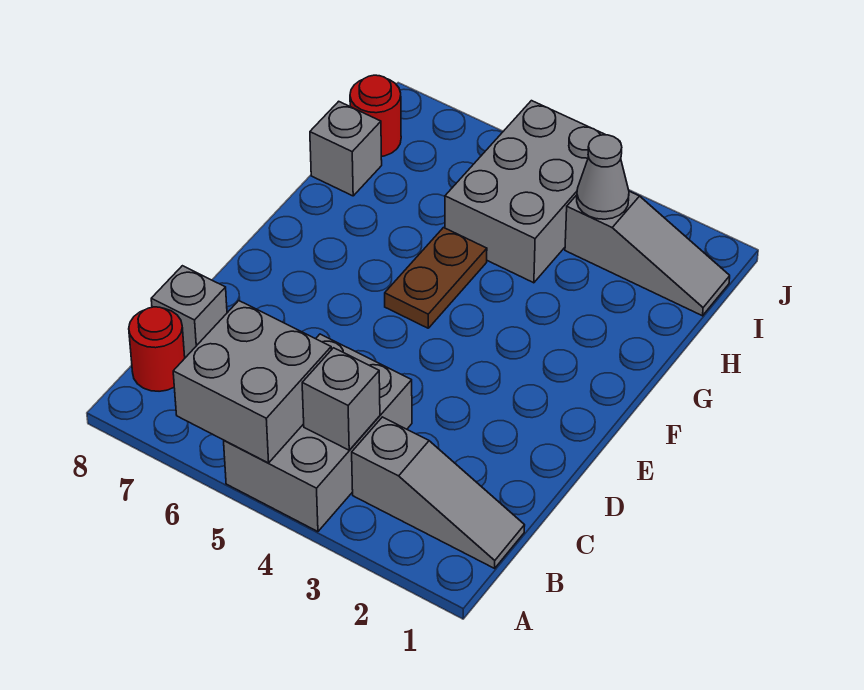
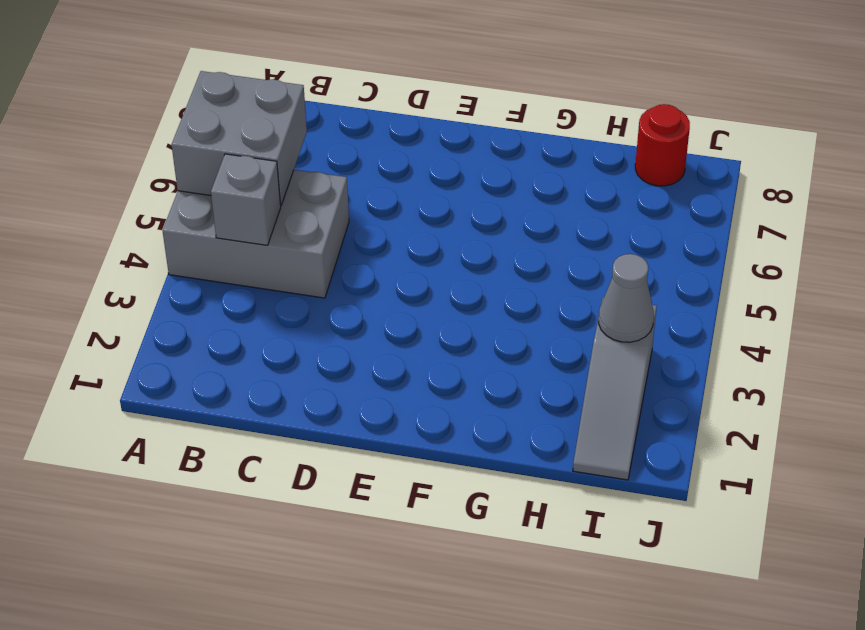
none -> grey 1x3 slope [352,417,525,568]
none -> red 1x1 round brick [129,307,185,391]
none -> grey 1x1 brick [151,266,227,358]

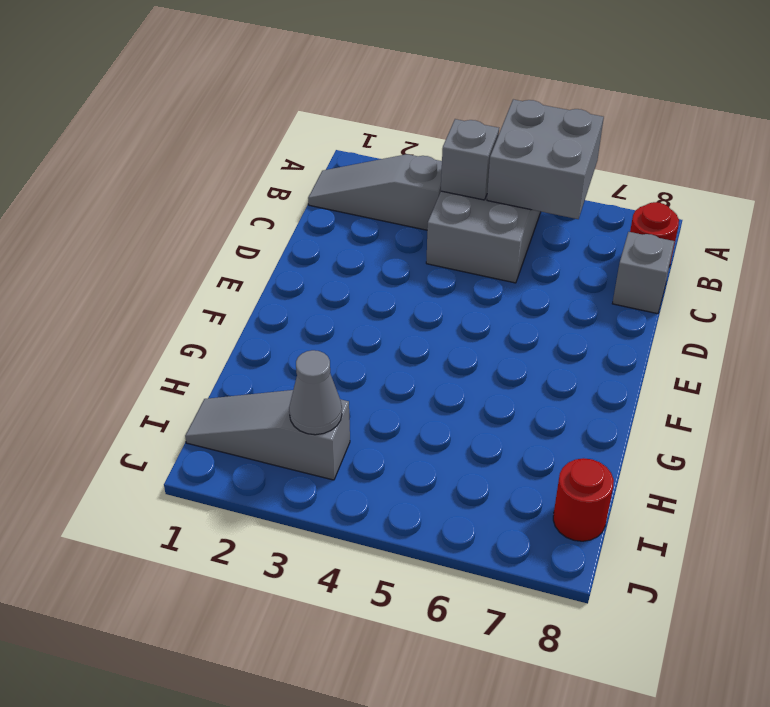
none -> brown 1x2 plate [385,228,487,328]
none -> grey 2x3 brick [445,101,605,283]
none -> grey 1x1 brick [310,101,382,196]

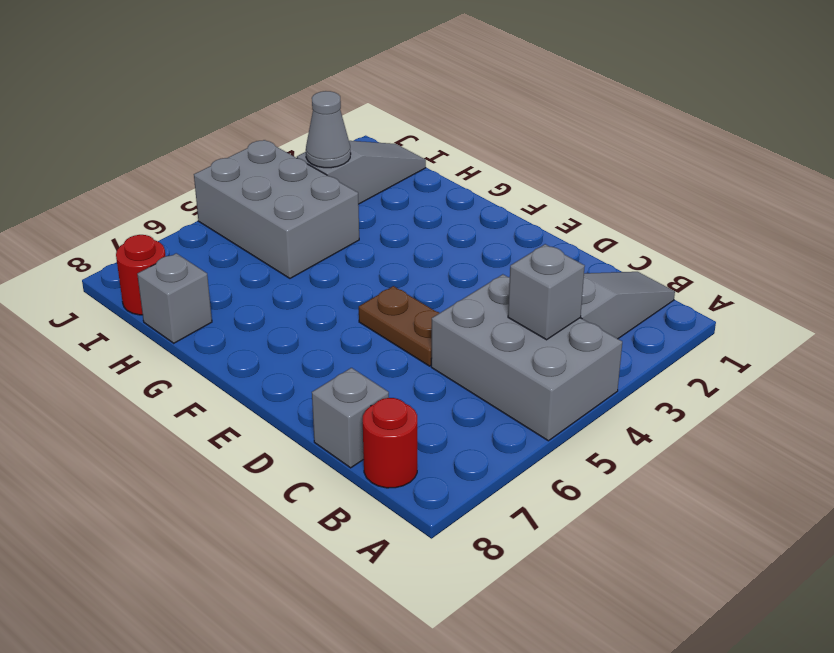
brown 1x2 plate [359,286,439,366] -> brown 1x2 plate moved to [385,228,487,328]
none -> grey 2x2 brick [173,301,331,463]

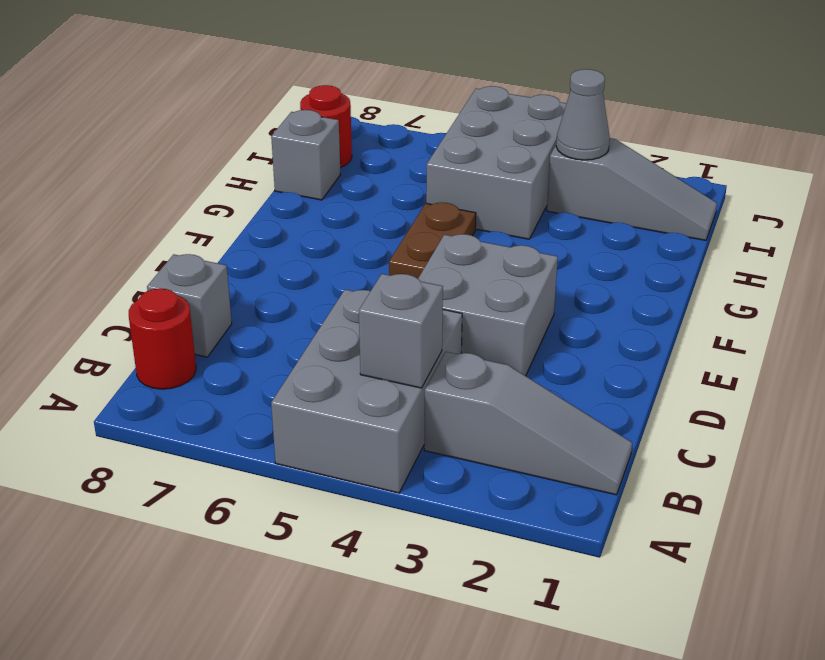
grey 2x2 brick [418,234,558,376] -> grey 2x2 brick moved to [173,301,331,463]

